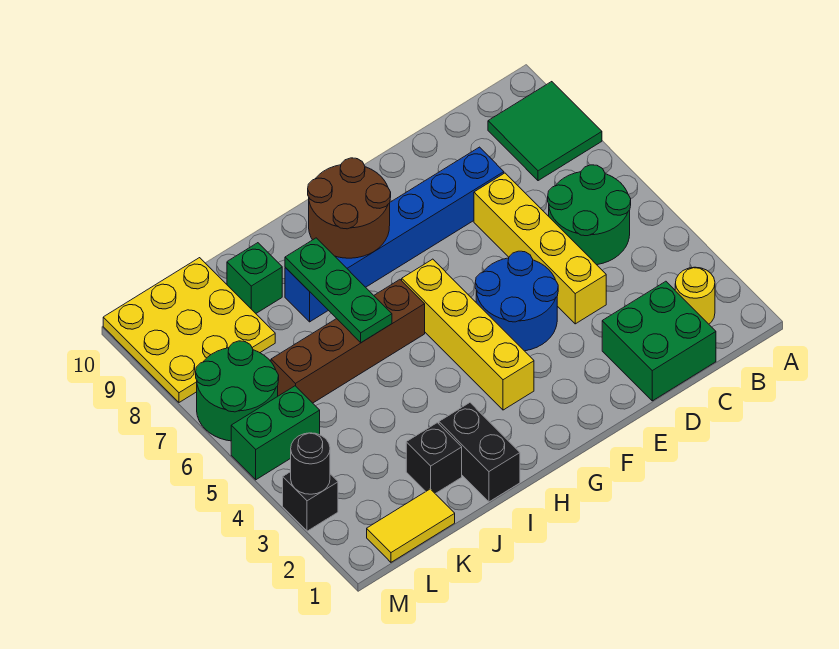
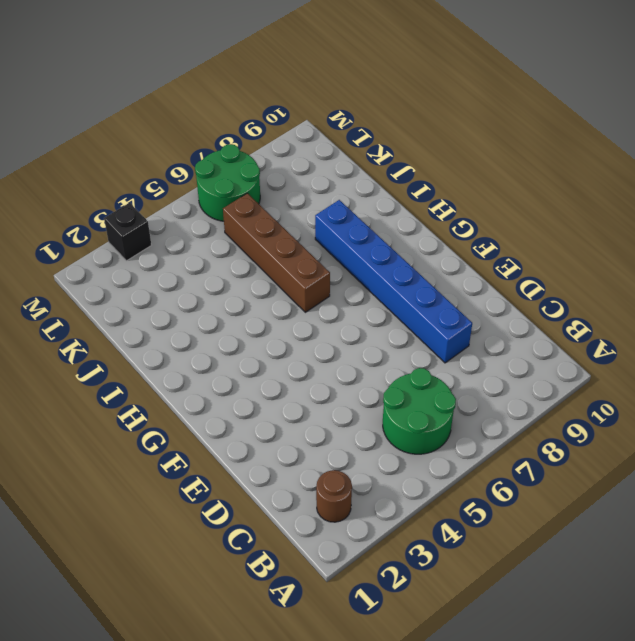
brown 1x1 round brick [316,470,352,522] -> yellow 1x1 round brick [675,267,715,324]
none -> green 2x2 tile [488,82,602,181]
none -> green 2x2 brick [602,281,716,401]
none -> yellow 1x4 brick [474,173,606,324]

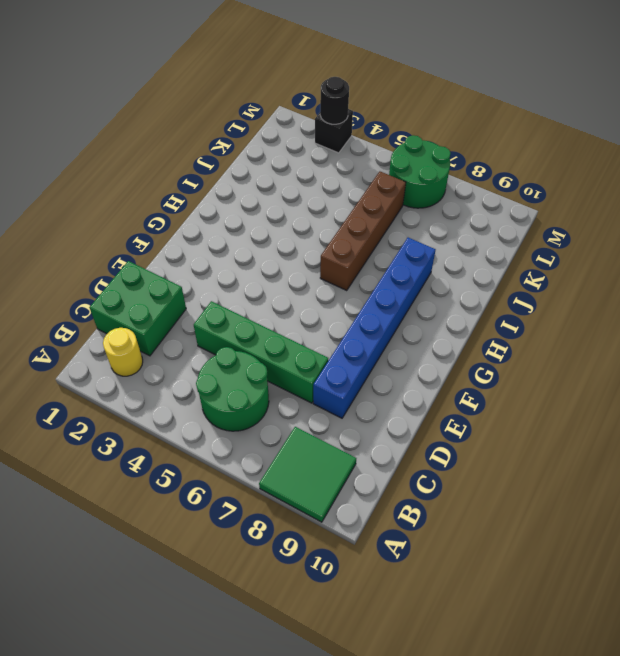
green 1x4 brick [194,301,328,403] -> yellow 1x4 brick [474,173,606,324]
none -> blue 2x2 round brick [475,251,558,351]
none -> yellow 1x4 brick [402,259,534,410]
none -> black 1x2 brick [439,403,520,502]

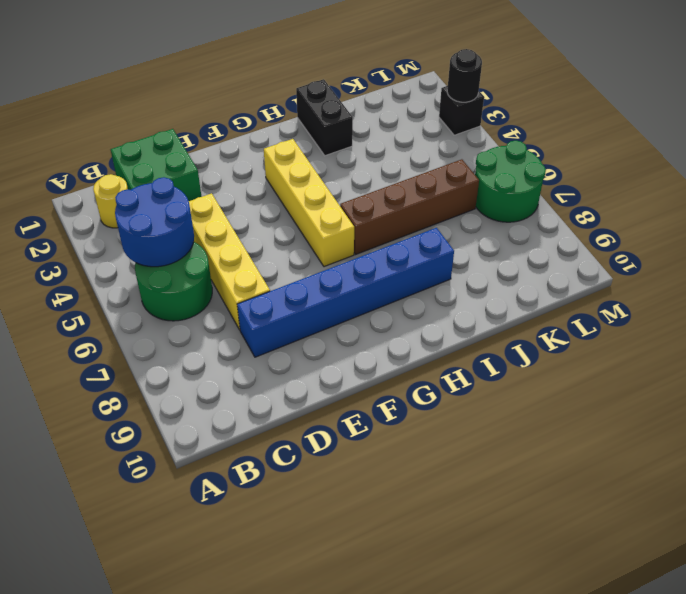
blue 2x2 round brick [115,177,194,267] -> blue 2x2 round brick moved to [475,251,558,351]
none -> green 2x2 tile [488,82,602,181]
none -> black 1x1 brick [406,423,462,494]
none -> green 1x1 brick [227,243,282,313]

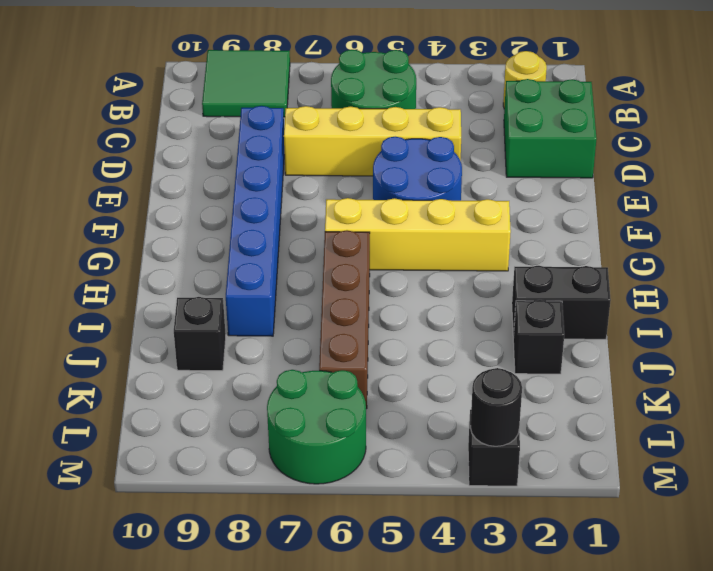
black 1x1 brick [174,297,226,371] -> green 1x1 brick [227,243,282,313]
none -> yellow 1x2 tile [367,489,455,562]
none -> yellow 3x3 plate [103,258,275,402]
none -> green 1x2 brick [231,386,320,480]

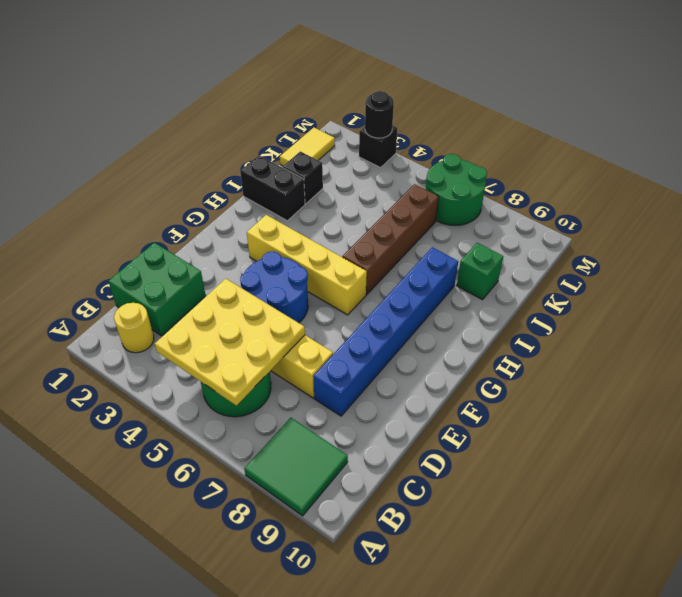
yellow 3x3 plate [155,279,305,405] -> yellow 3x3 plate moved to [103,258,275,402]
none -> green 1x2 brick [231,386,320,480]
none -> brown 2x2 round brick [308,158,391,258]
none -> green 1x3 plate [285,238,392,343]

